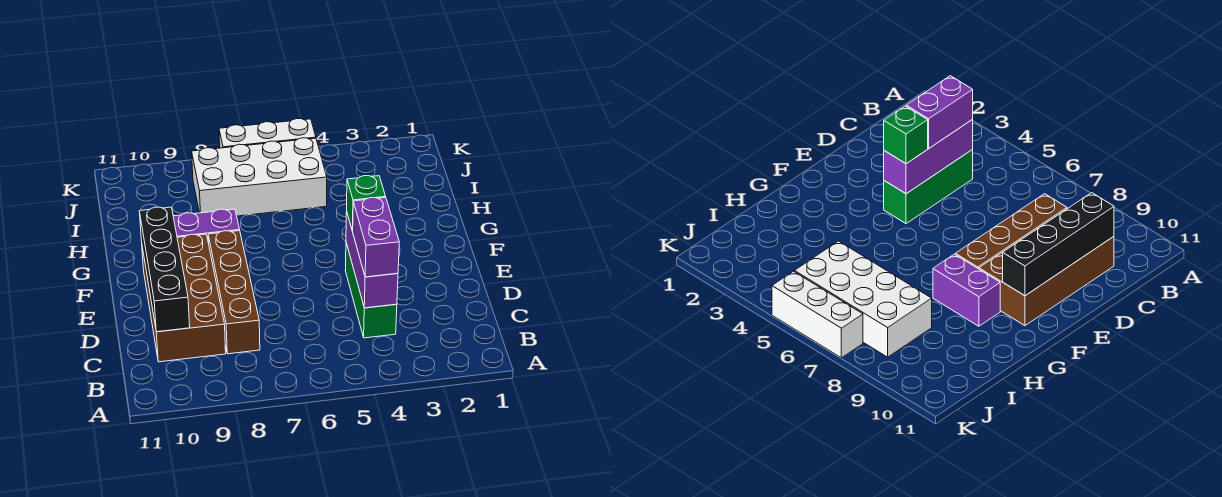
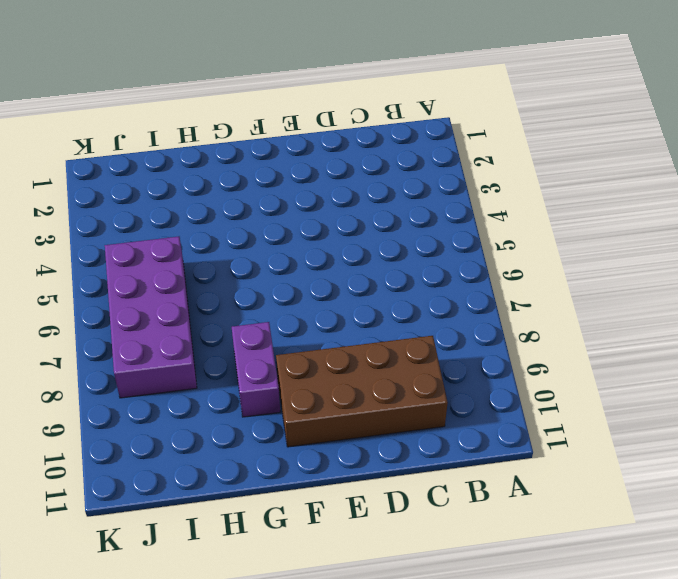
purple 2x4 brick [105,237,197,398] -> white 2x4 brick [192,138,327,216]
none -> green 1x3 brick [345,243,397,338]
none -> brown 1x4 brick [208,231,260,354]

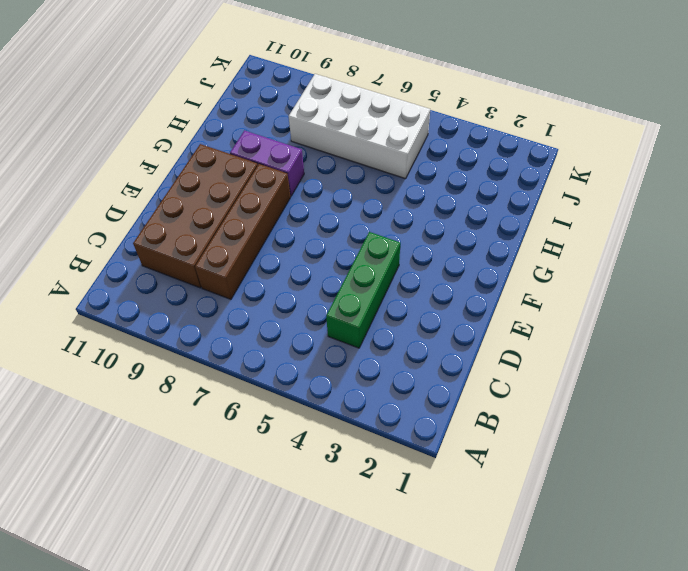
none -> white 1x3 brick [219,119,316,148]
none -> purple 1x3 brick [346,212,398,308]

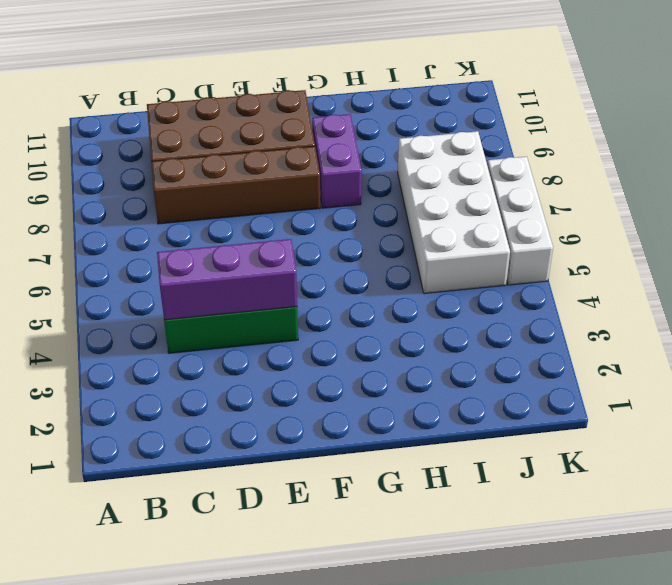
none -> black 1x4 brick [139,207,190,332]
none -> purple 1x2 brick [352,198,399,277]

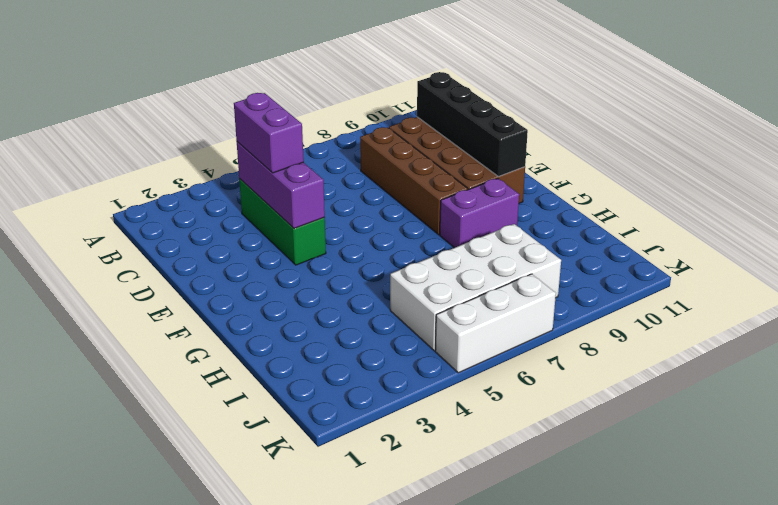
none -> green 1x1 brick [347,176,386,231]

